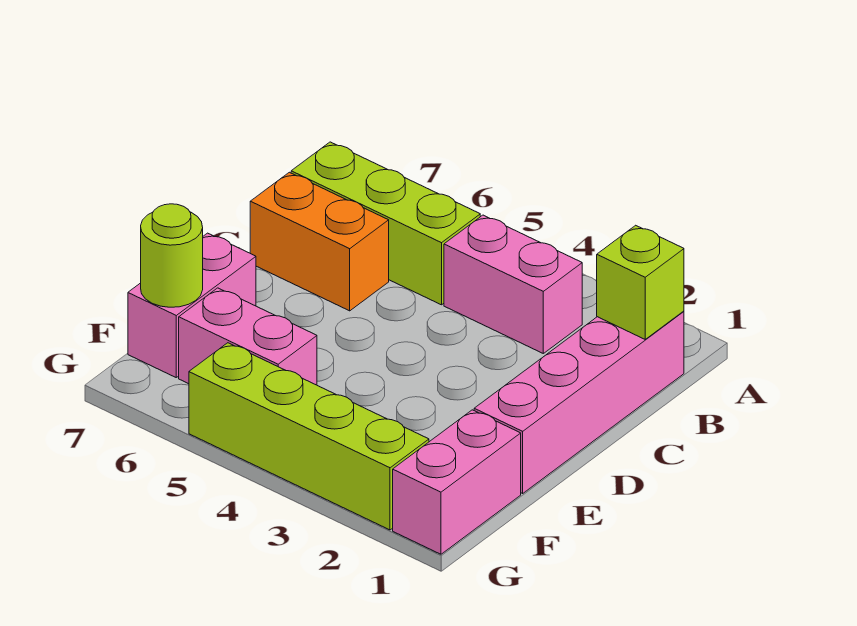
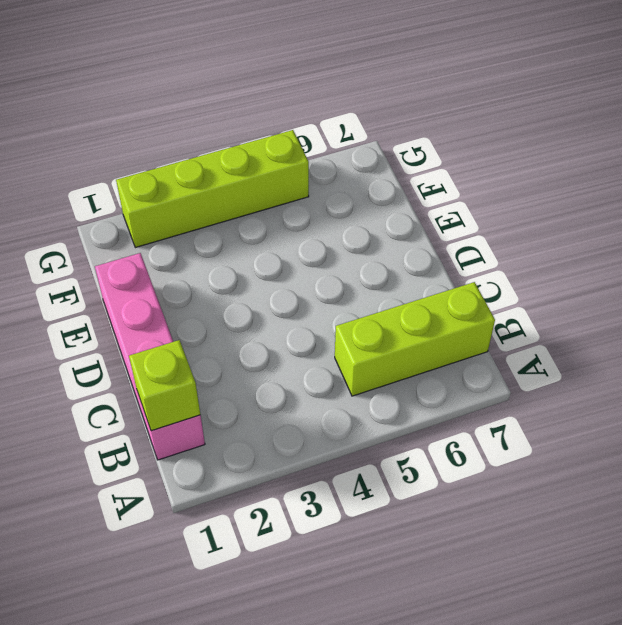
none -> pink 1x2 brick [444,215,582,353]
none -> orange 1x2 brick [250,172,389,311]

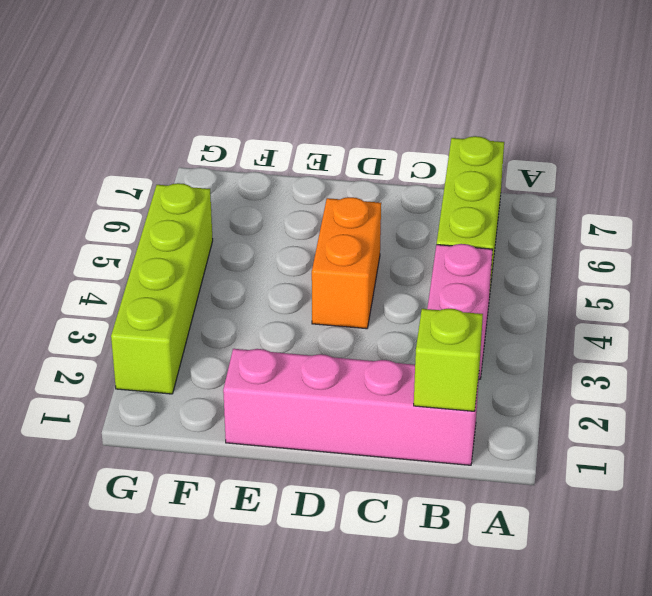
orange 1x2 brick [312,197,381,329] -> orange 1x2 brick moved to [250,172,389,311]
none -> pink 1x2 brick [128,233,256,377]
none -> pink 1x2 brick [393,410,521,554]

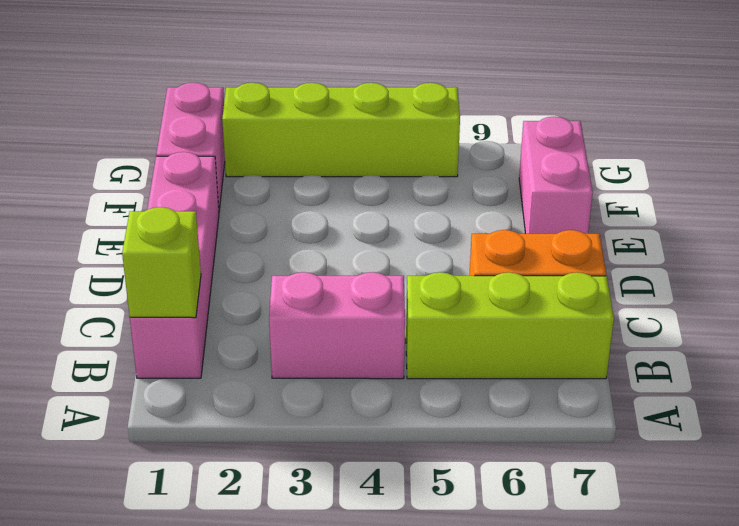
none -> pink 1x2 brick [179,288,317,385]
none -> lime 1x1 round brick [141,204,203,307]

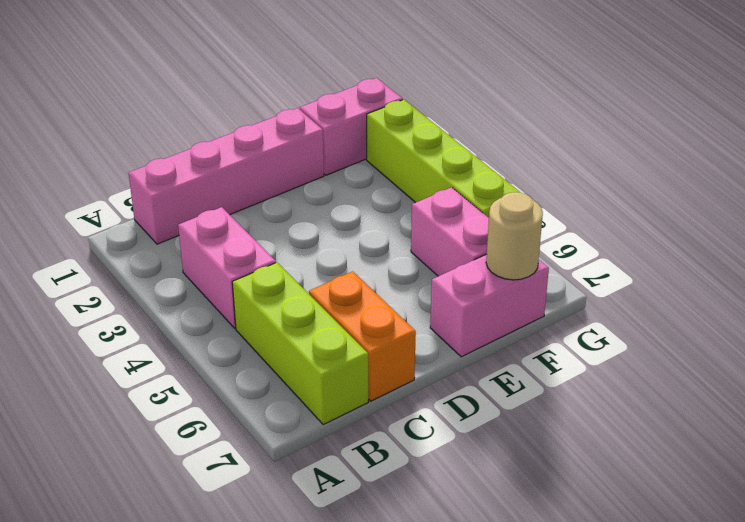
tan 1x1 round brick [486,192,543,280] -> lime 1x1 round brick [141,204,203,307]
none -> lime 1x1 brick [597,225,684,339]

